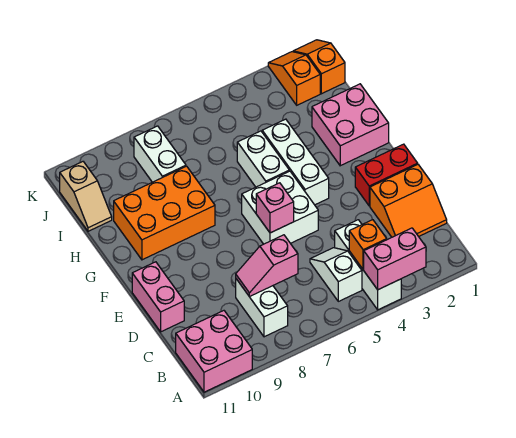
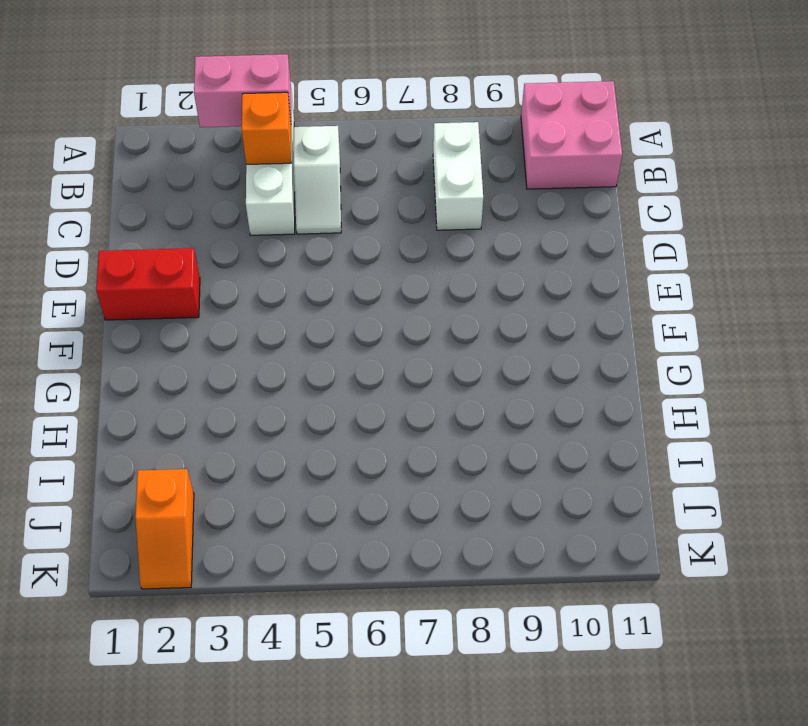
none -> orange 2x2 slope [370,165,447,237]
none -> pink 1x2 brick [132,262,184,332]
none -> white 2x2 brick [242,171,318,244]

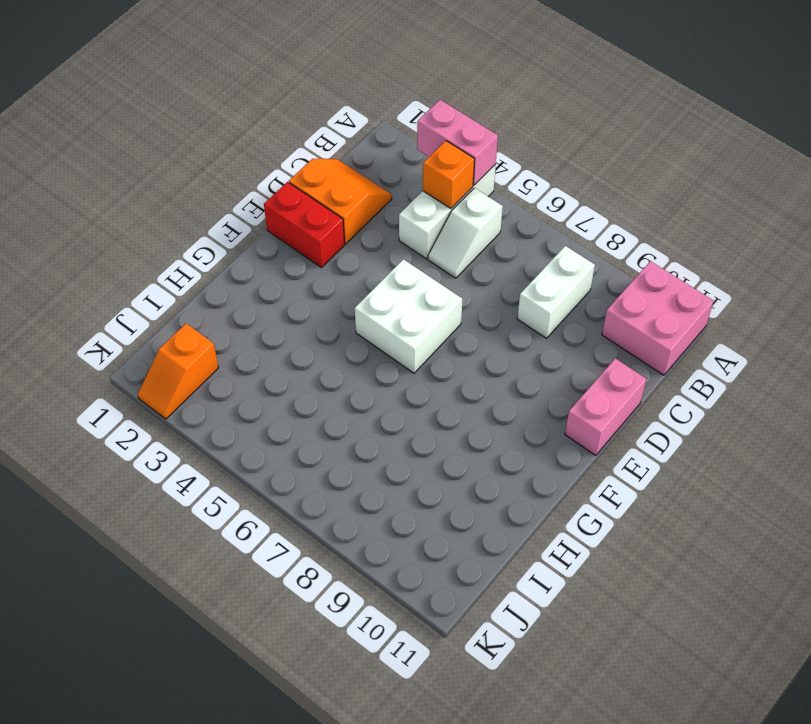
none -> white 1x3 brick [262,119,329,205]
none -> pink 2x2 brick [312,84,389,166]
none -> white 1x2 brick [237,131,289,187]

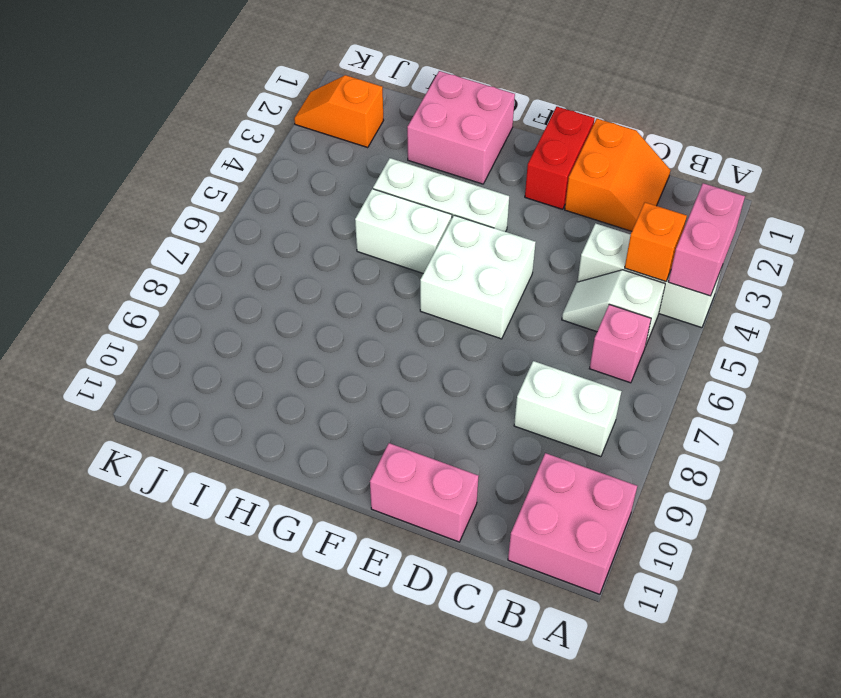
pink 1x1 brick [589,304,651,383] -> pink 1x1 brick moved to [256,183,294,233]
none -> orange 2x3 brick [114,166,215,260]
none -> white 1x2 brick [134,126,186,182]
none -> tan 1x2 slope [60,162,112,231]

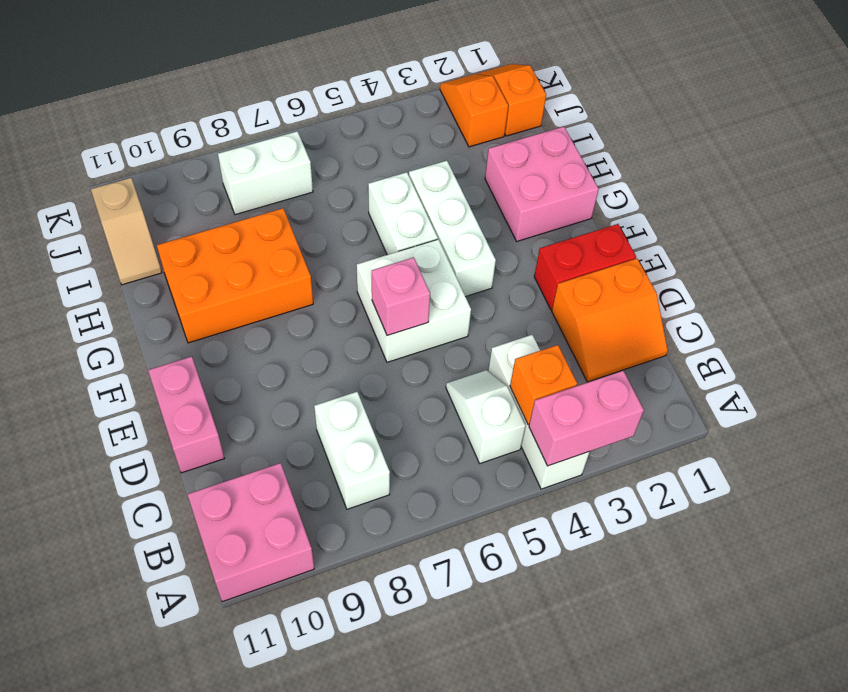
white 1x2 brick [218,131,313,215] -> white 1x2 brick turned to [134,126,186,182]
none -> pink 1x2 slope [236,235,298,297]

